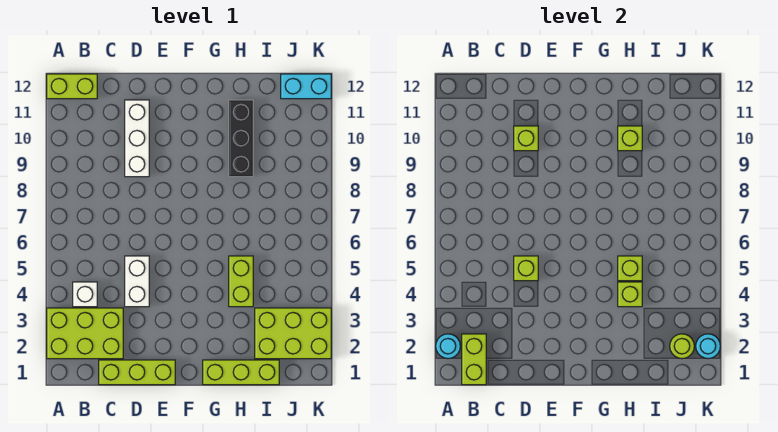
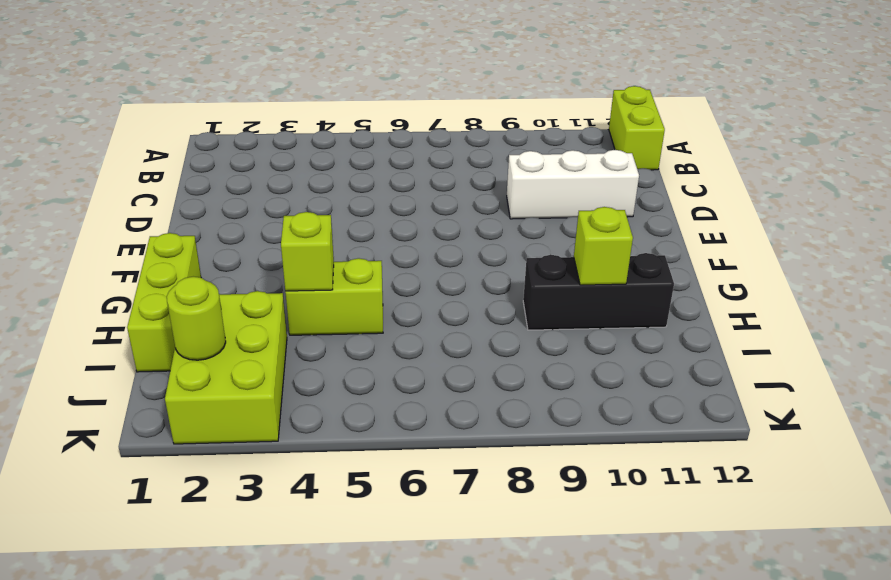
none -> lime 2x3 brick [47,308,123,359]
none -> white 1x1 brick [73,282,97,307]
none -> lime 1x3 brick [99,360,175,385]

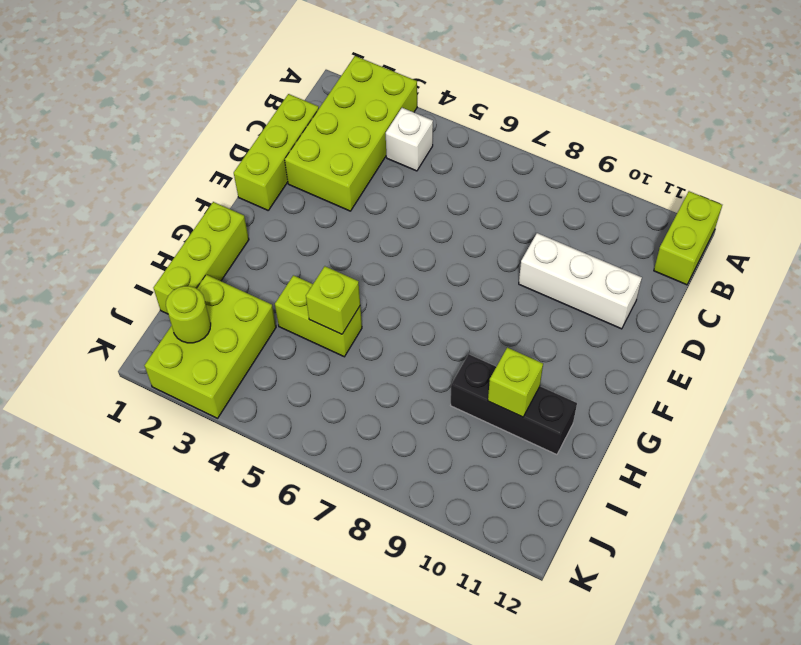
lime 2x4 brick [285,56,417,211] -> lime 2x3 brick [47,308,123,359]
none -> white 1x2 brick [125,256,149,307]
none -> cyan 1x2 brick [281,74,331,99]
none -> cyan 1x1 round brick [436,334,460,359]

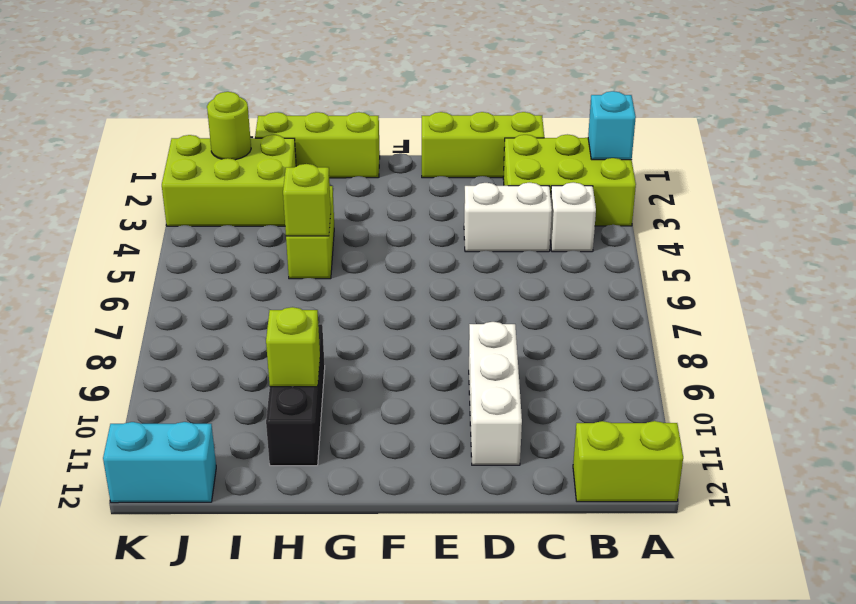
cyan 1x1 brick [588,91,636,160] -> cyan 1x1 round brick [436,334,460,359]
white 1x2 brick [464,183,552,252] -> white 1x2 brick turned to [125,256,149,307]
none -> lime 1x2 brick [462,334,486,385]
none -> lime 1x1 brick [514,256,538,281]
none -> lime 1x1 brick [514,126,538,151]

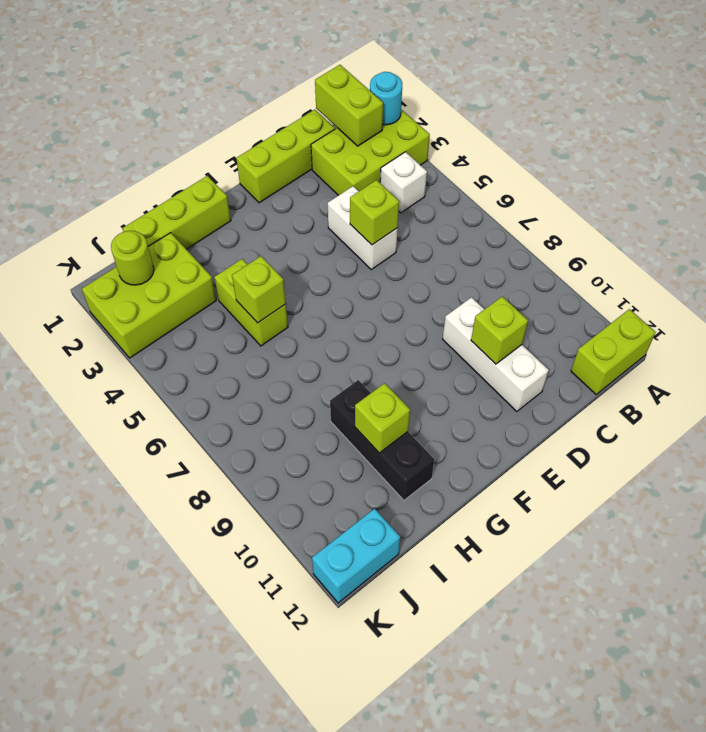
none -> lime 1x1 brick [618,282,642,307]
none -> cyan 1x1 round brick [696,334,720,359]

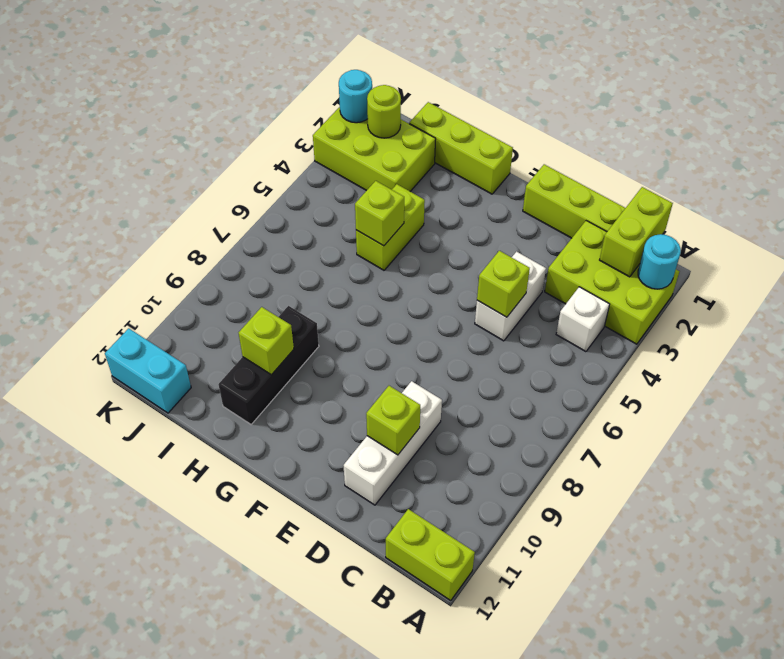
none -> lime 1x1 brick [618,282,642,307]

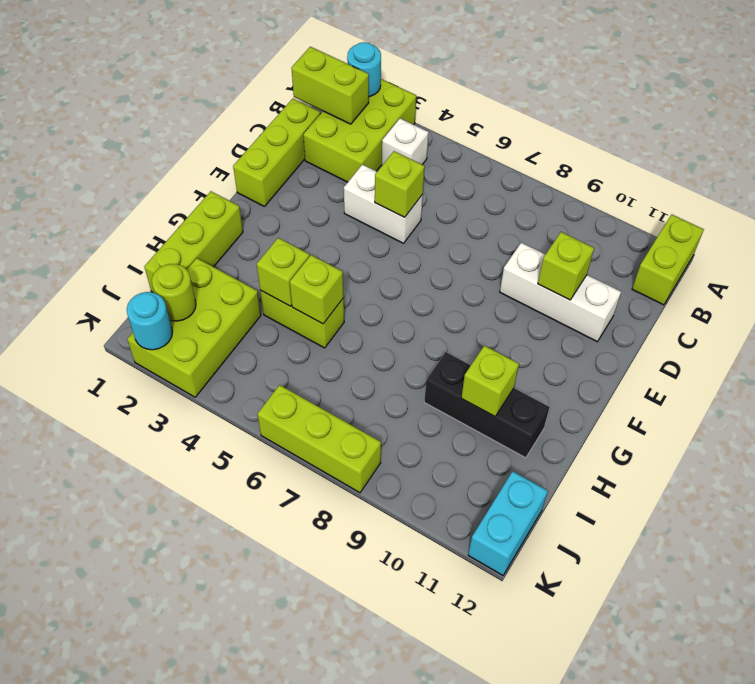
lime 1x3 brick [257,385,381,493] -> none

